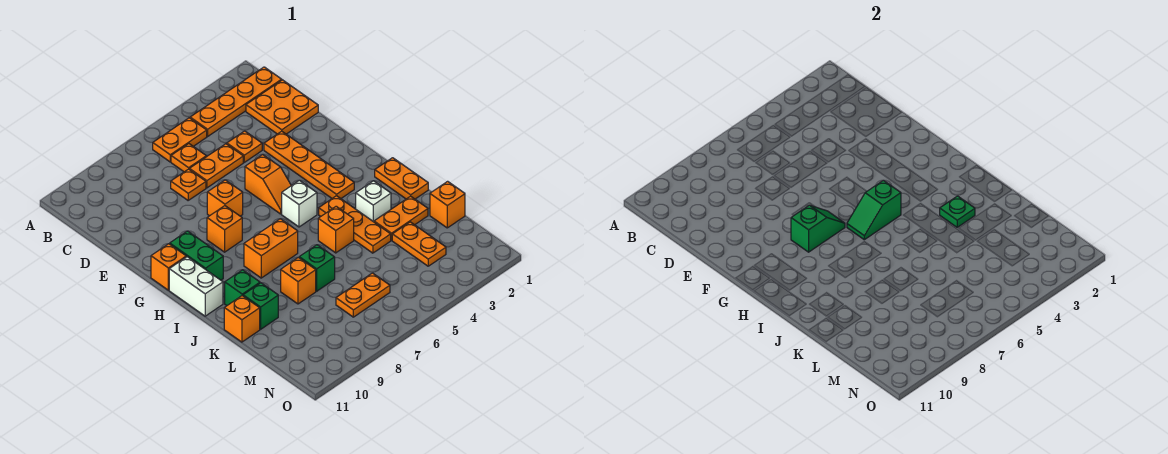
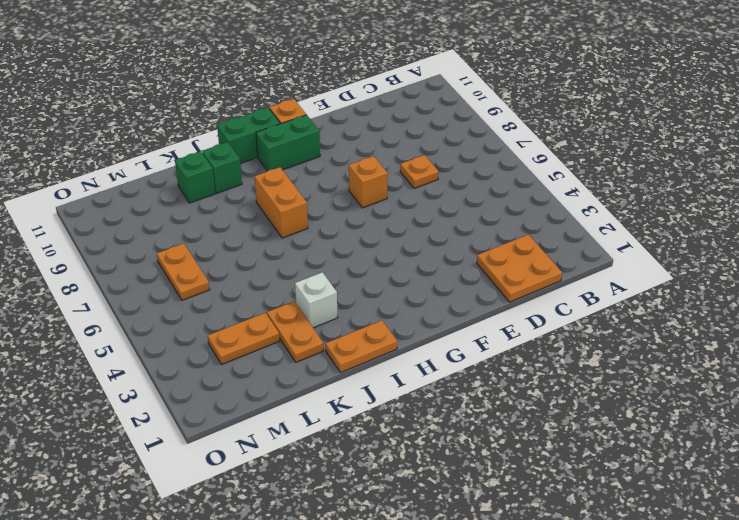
green 1x2 brick [217,108,280,163] -> white 1x2 brick [169,257,223,316]
none -> orange 1x4 plate [190,67,282,136]
none -> orange 1x2 plate [153,118,207,162]
none -> orange 1x1 plate [171,144,206,172]
none -> orange 1x1 plate [227,131,262,162]

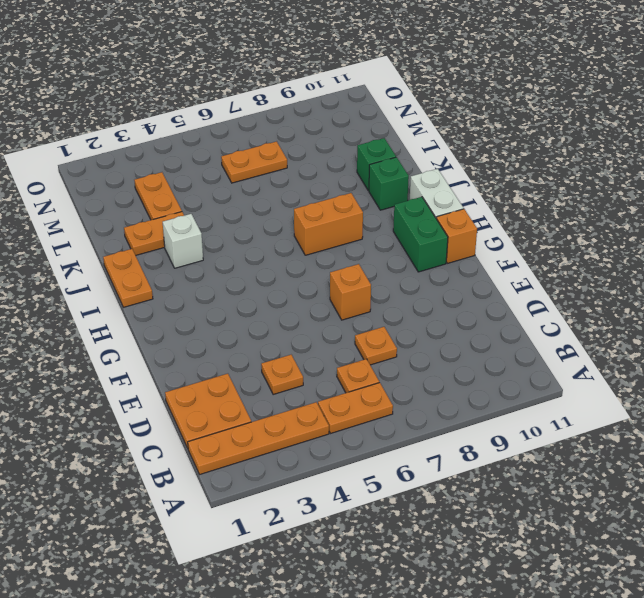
none -> orange 1x2 plate [189,144,243,188]
none -> orange 1x4 plate [264,131,354,199]
none -> orange 1x2 slope [245,154,291,214]
none -> orange 1x1 brick [207,206,242,252]

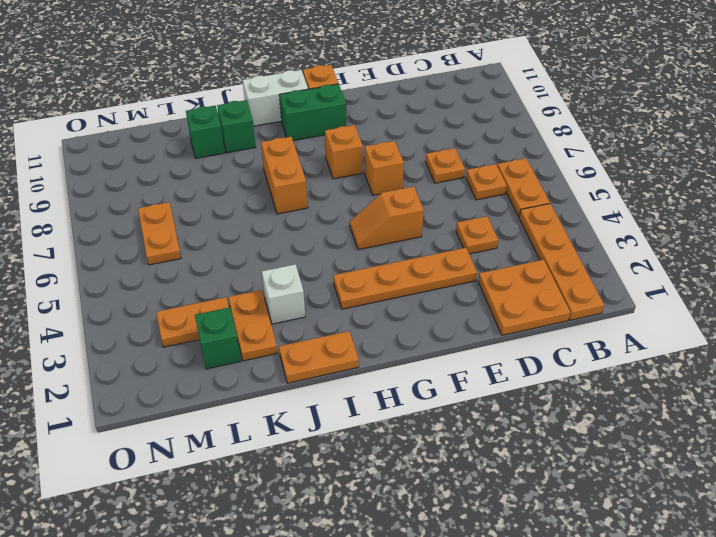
green 1x1 brick [195,307,241,369] -> green 1x1 brick moved to [299,245,335,291]
none -> orange 1x2 plate [189,144,243,188]
none -> white 1x1 brick [282,180,317,227]
none -> orange 1x3 plate [319,196,391,253]
none -> orange 1x1 brick [318,206,354,253]

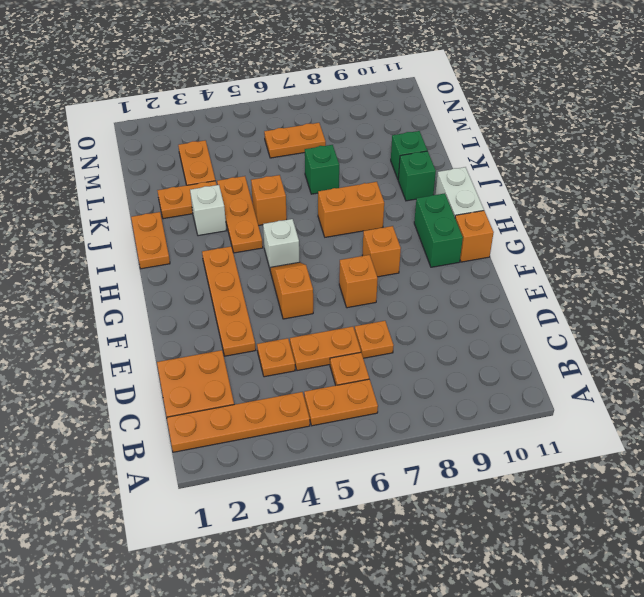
none -> orange 1x1 brick [281,257,316,304]
none -> orange 1x1 brick [224,296,260,342]
none -> orange 1x1 brick [430,181,465,228]
none -> green 1x2 slope [791,205,845,252]

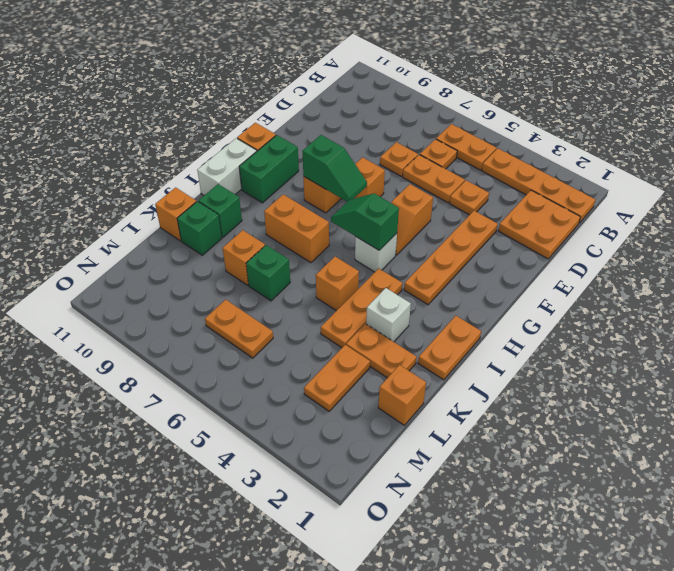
none -> green 1x1 plate [940,196,975,227]

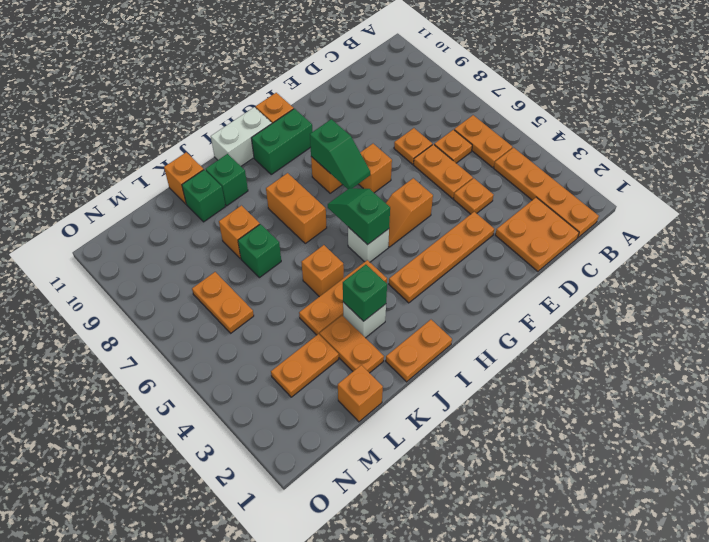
green 1x1 brick [343,264,387,321] -> green 1x1 plate [940,196,975,227]

